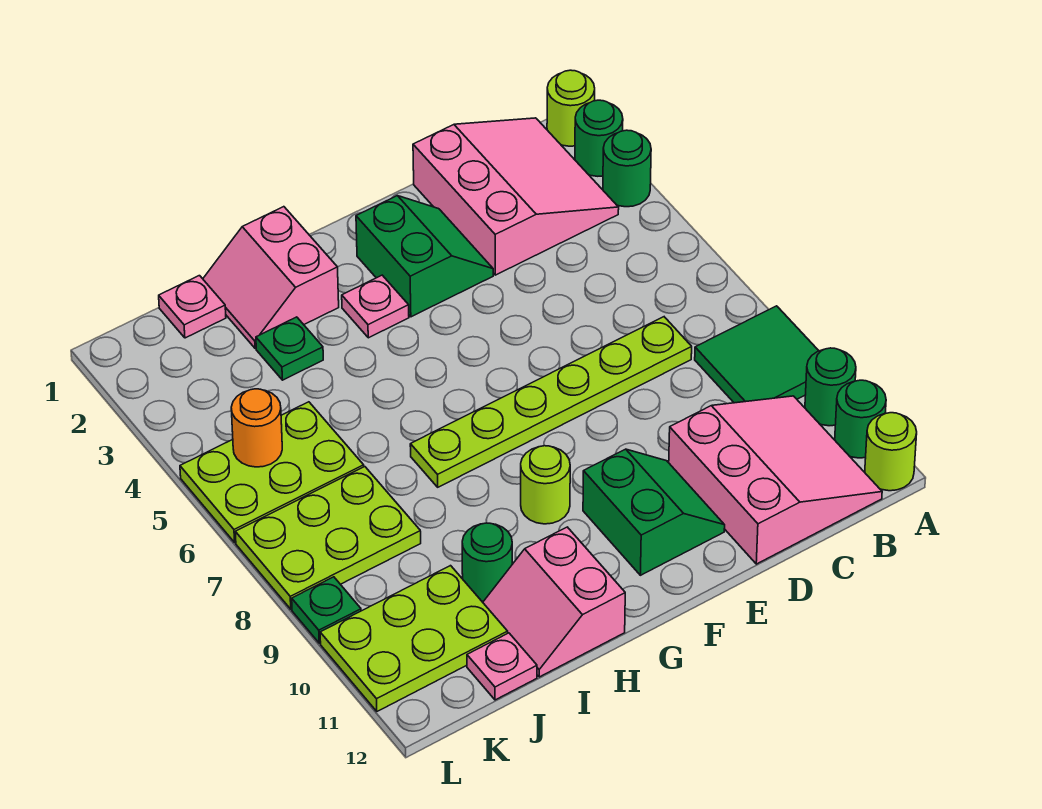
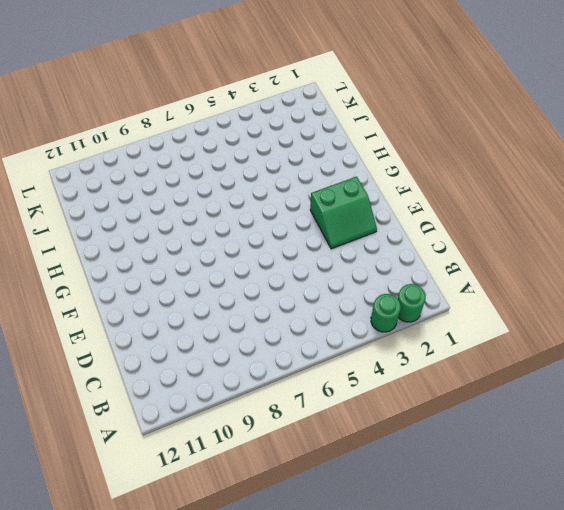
none -> lime 1x1 round brick [547,70,595,146]
none -> green 2x2 tile [695,306,819,403]
none -> green 1x1 round brick [805,348,856,426]

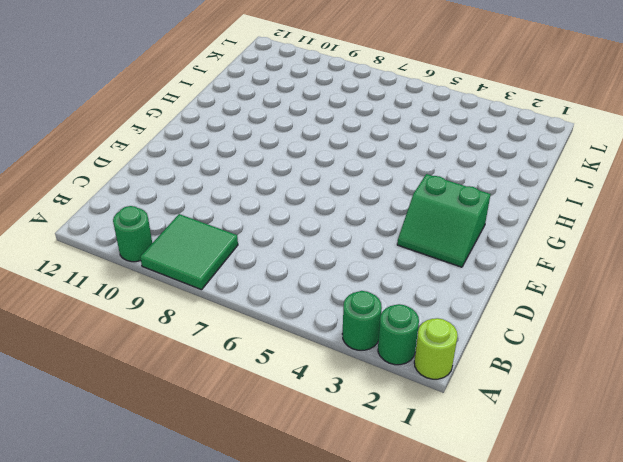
none -> green 1x1 round brick [835,380,886,458]
none -> lime 1x1 round brick [865,413,917,491]
none -> pink 3x3 slope [413,118,619,275]

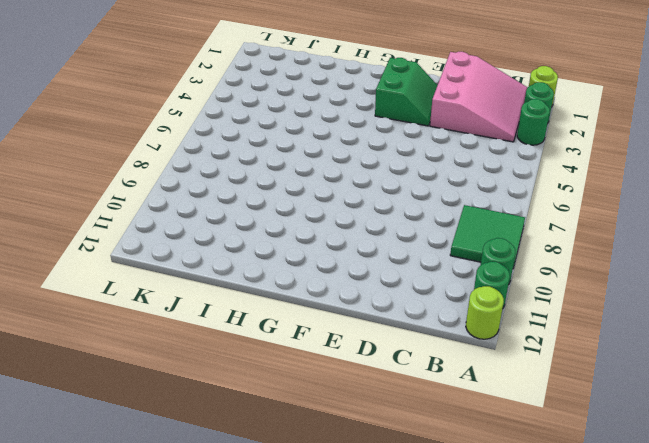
none -> pink 3x3 slope [669,396,882,564]
none -> lime 1x6 plate [410,317,692,487]
none -> green 2x2 slope [583,449,725,575]

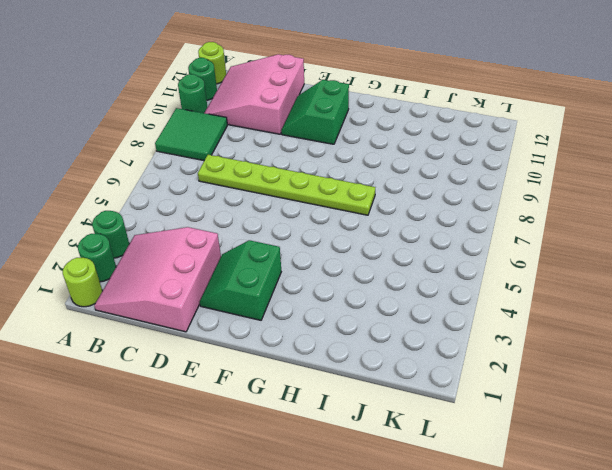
none -> pink 1x1 plate [342,275,409,338]
none -> lime 1x1 round brick [521,446,570,524]
none -> pink 2x2 slope [203,207,339,348]

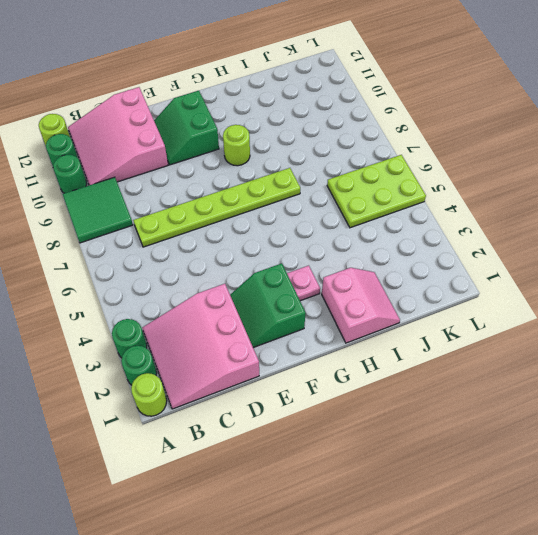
none -> pink 2x2 slope [483,527,625,677]
none -> green 1x1 plate [256,317,323,380]
none -> green 1x1 round brick [462,523,512,601]

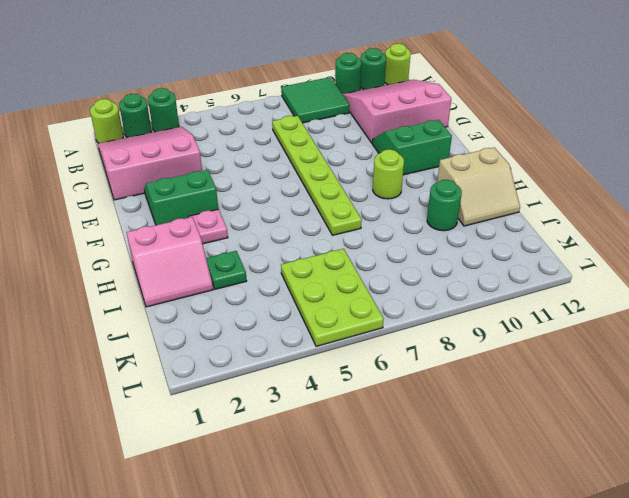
tan 2x2 slope [437,147,520,226] -> pink 2x2 slope [483,527,625,677]
none -> pink 1x1 plate [159,276,226,338]
none -> lime 2x3 plate [235,467,421,609]
none -> lime 2x3 plate [320,566,508,711]

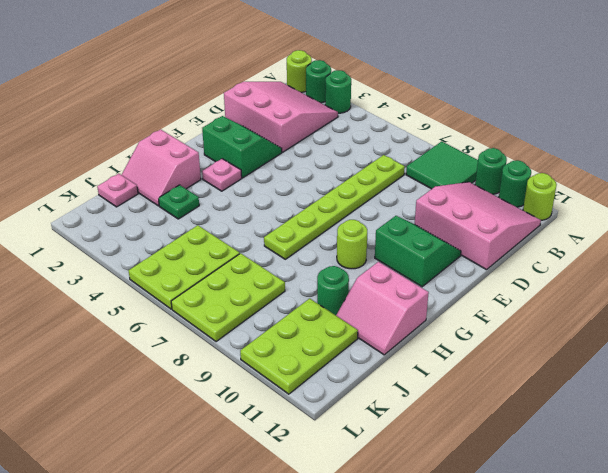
none -> pink 1x1 plate [467,633,537,700]
none -> green 1x1 plate [292,577,361,643]
none -> orange 1x1 round brick [231,389,282,467]

